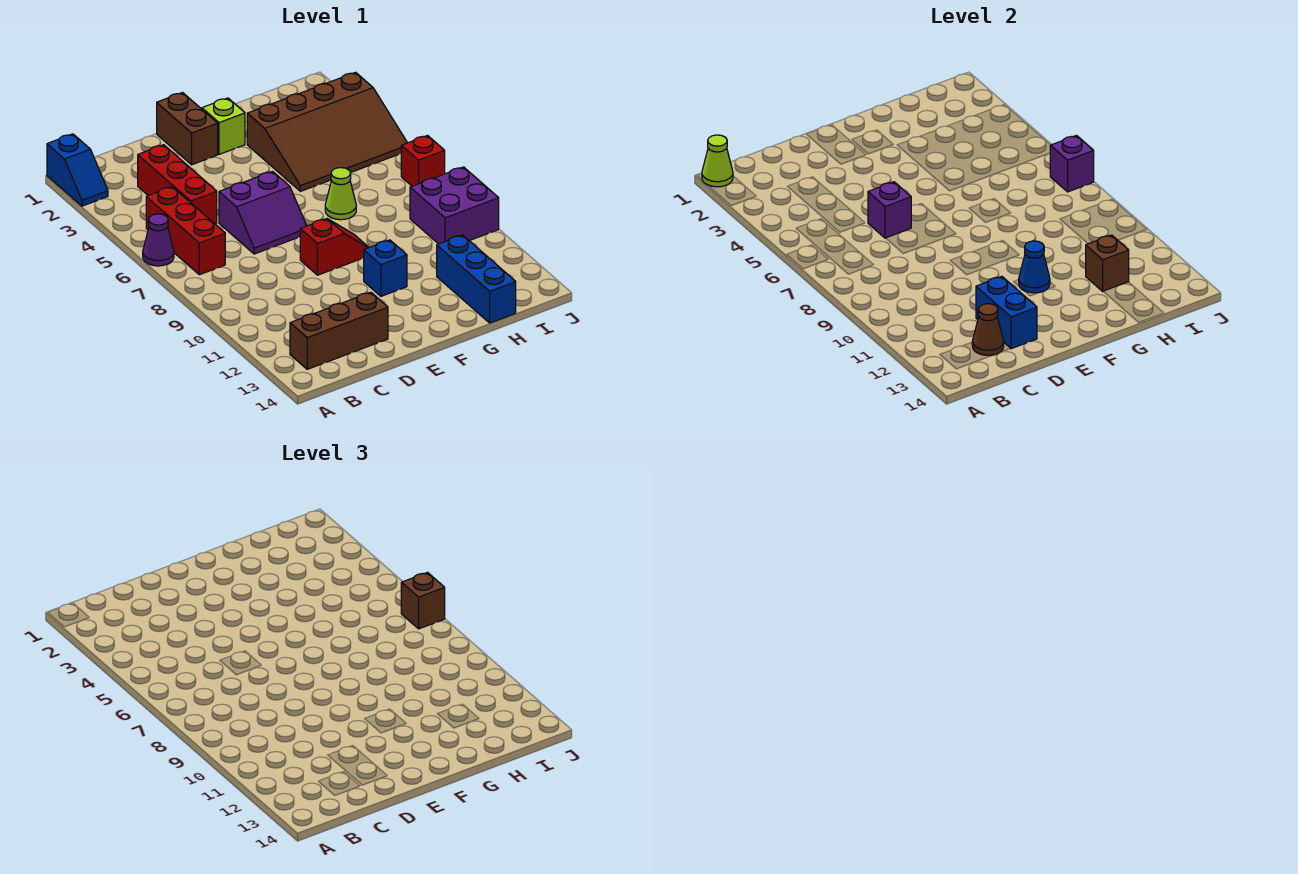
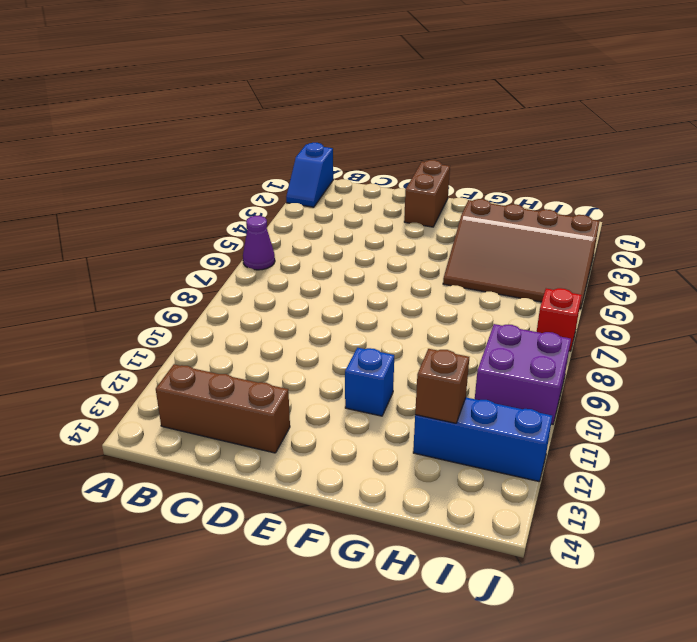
blue 1x3 brick [413,398,552,481] -> blue 1x3 brick turned to [437,235,516,323]
none -> red 1x3 brick [146,187,225,275]
none -> red 1x3 brick [138,145,217,224]
none -> purple 2x2 slope [219,171,307,254]

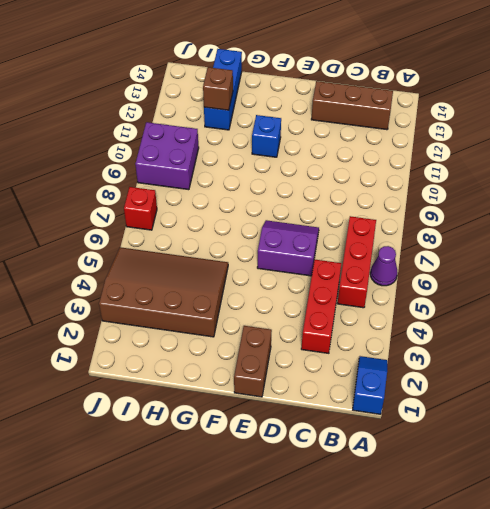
none -> red 1x2 slope [300,219,369,275]
none -> lime 1x1 brick [202,98,245,154]
none -> lime 1x1 cone [325,168,356,220]

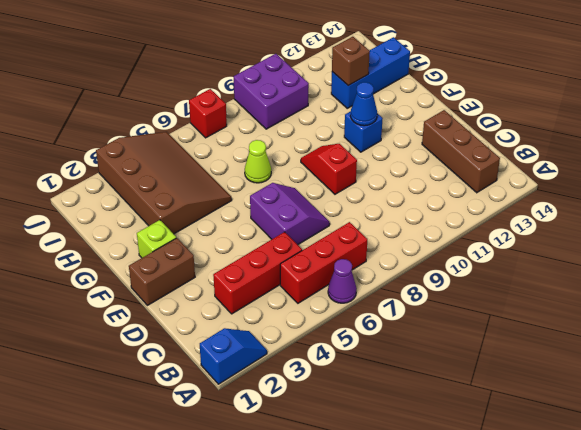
none -> lime 1x1 cone [702,135,733,187]
none -> brown 1x1 cone [972,304,1004,355]
none -> purple 1x1 brick [868,182,911,238]

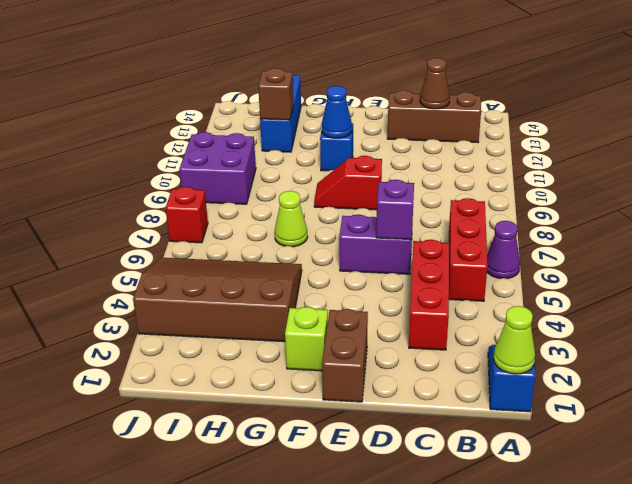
none -> blue 1x2 brick [976,277,1037,349]
none -> purple 1x1 brick [1050,136,1094,192]
none -> brown 1x1 brick [401,573,445,629]

